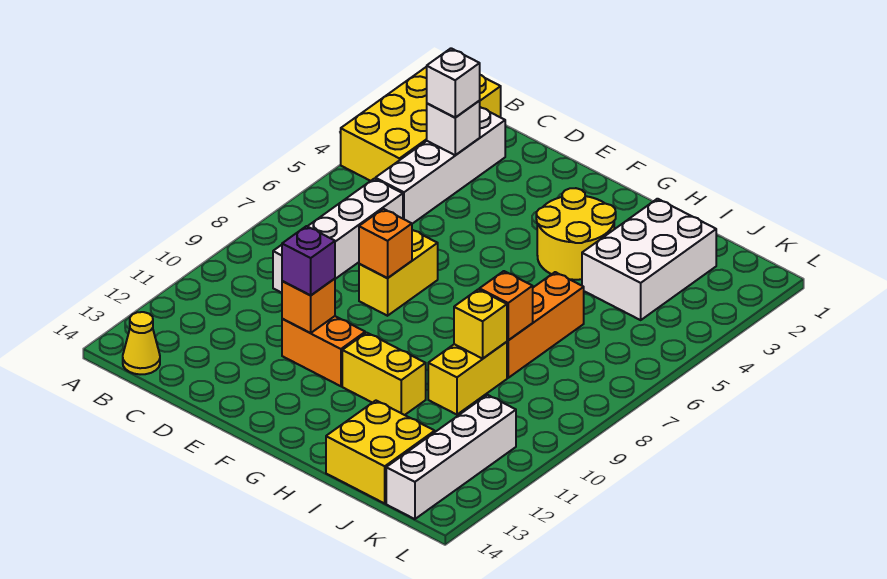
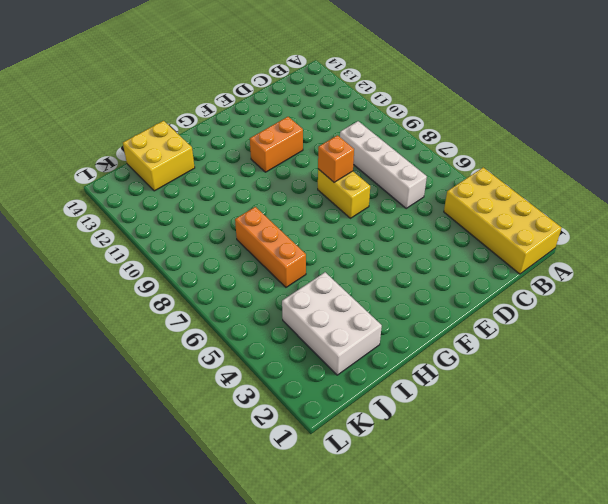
none -> yellow 1x1 cone [123,312,160,374]
none -> white 1x4 brick [375,107,505,224]
none -> yellow 2x2 round brick [536,188,616,280]

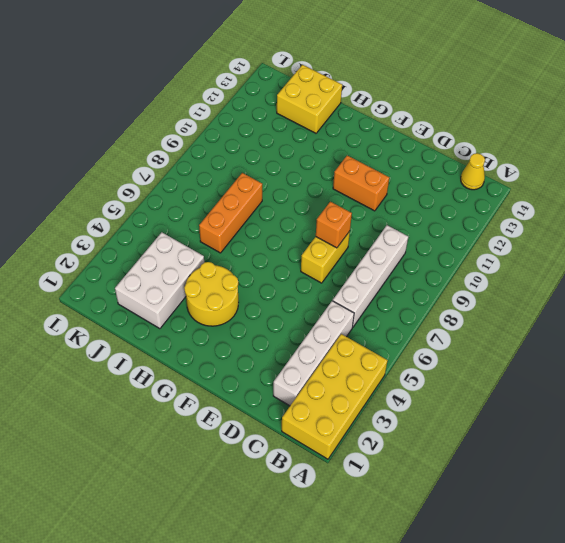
none -> yellow 1x2 brick [342,333,426,415]
none -> yellow 1x2 brick [428,342,507,415]
none -> white 1x4 brick [386,395,516,519]

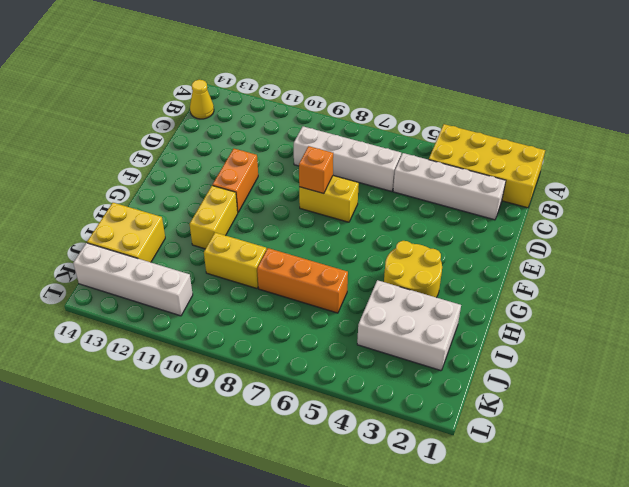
none -> white 1x1 brick [427,101,480,155]
none -> orange 1x1 brick [282,279,335,333]
none -> orange 1x1 brick [479,271,533,340]

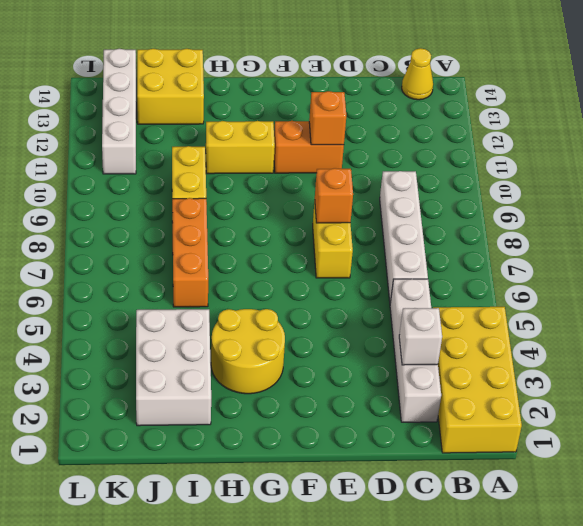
none -> orange 1x1 brick [479,271,533,340]
none -> yellow 1x1 brick [454,289,507,359]
none -> white 1x1 brick [427,48,480,118]

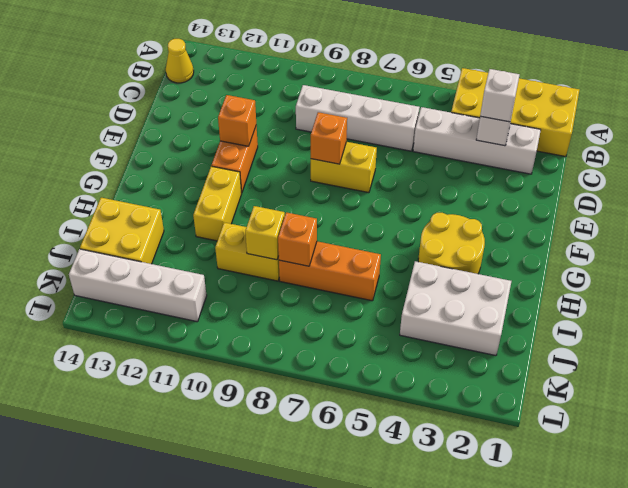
none -> purple 1x1 brick [282,226,335,295]

